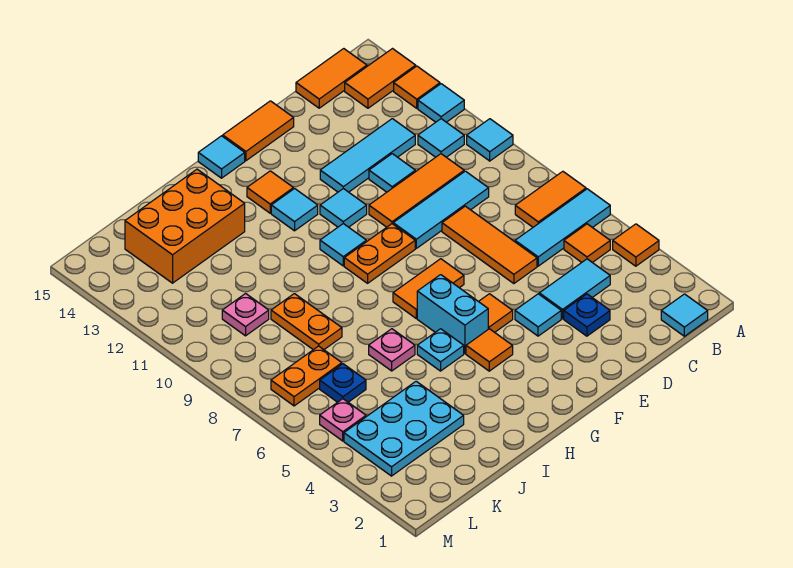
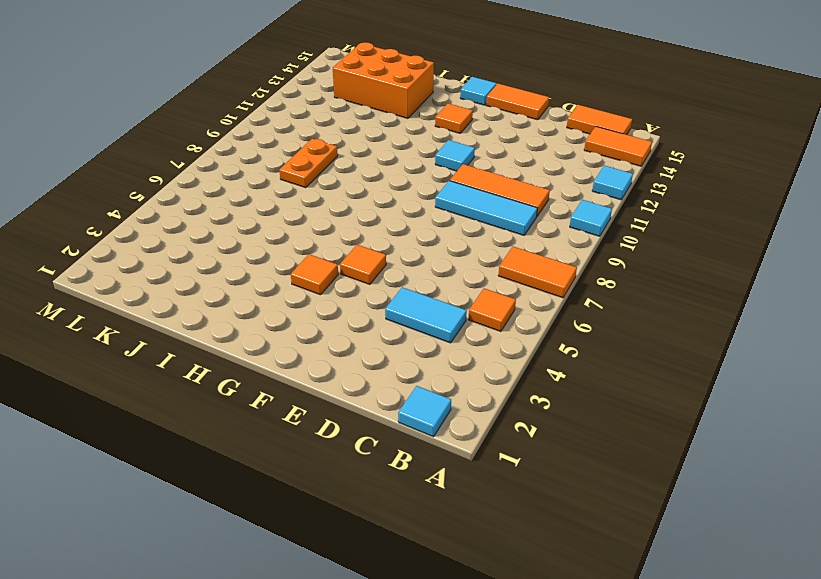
none -> orange 1x1 tile [613,224,659,266]
none -> cyan 1x3 tile [515,189,610,266]
none -> orange 1x1 tile [394,66,440,108]
none -> cyan 1x1 tile [418,119,464,157]

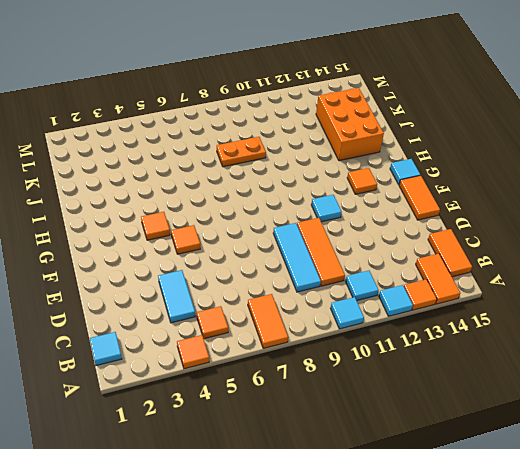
none -> cyan 1x3 tile [515,189,610,266]
none -> cyan 1x3 tile [320,119,415,192]
none -> blue 1x1 plate [564,294,610,336]
none -> orange 1x3 tile [442,206,537,284]

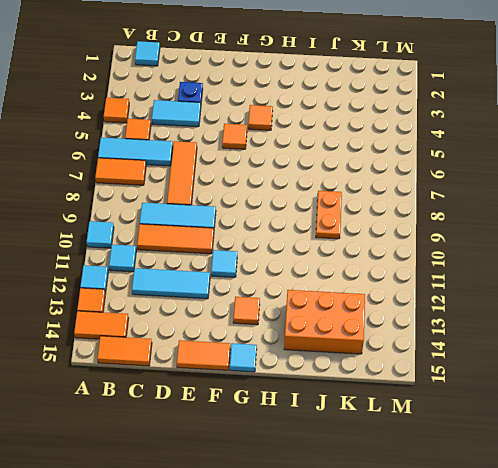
none -> cyan 1x1 tile [369,154,415,192]
none -> cyan 1x1 tile [515,294,561,336]
none -> orange 1x2 tile [393,259,464,318]
none -> orange 1x2 plate [344,224,415,283]

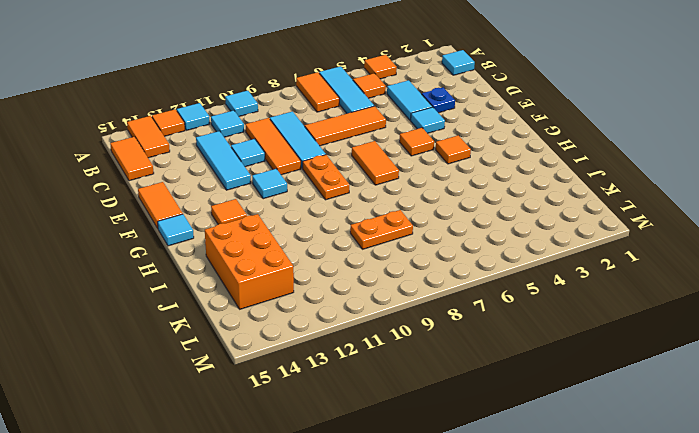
none -> cyan 1x2 brick [417,275,488,353]
none -> cyan 1x1 tile [320,224,366,266]
none -> cyan 1x1 tile [271,189,318,231]
none -> cyan 1x1 plate [417,329,464,371]

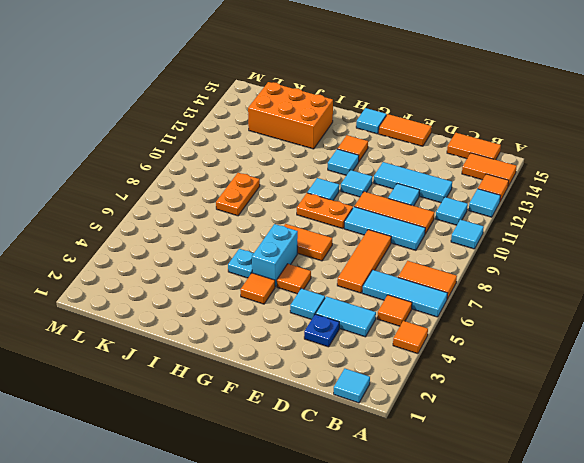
none -> pink 1x1 plate [369,329,415,371]
none -> cyan 2x3 plate [344,381,464,476]
none -> blue 1x1 plate [320,364,366,402]
none -> orange 1x2 plate [271,346,342,406]

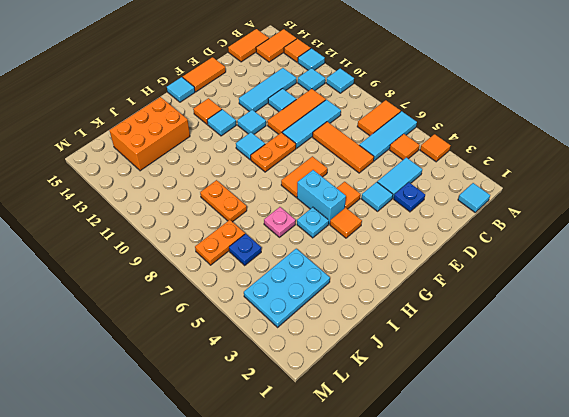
none -> pink 1x1 plate [222,294,269,336]
none -> pink 1x1 plate [320,399,366,441]

